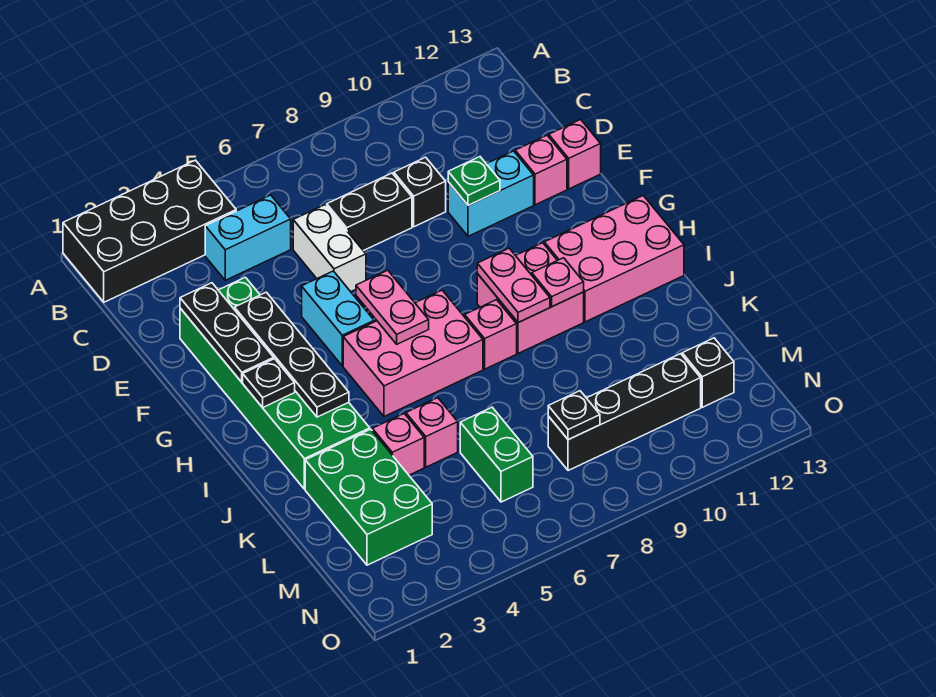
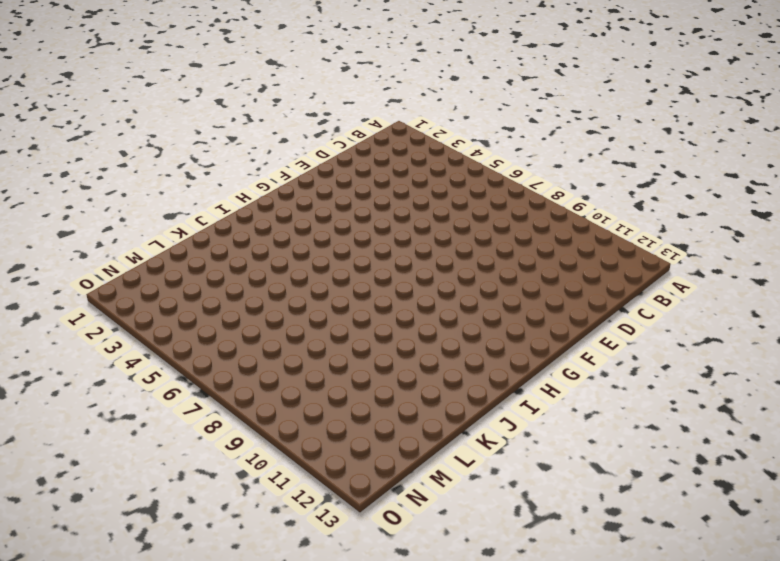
none -> black 2x4 brick [63,160,236,302]
none -> cyan 1x2 brick [205,195,291,280]
none -> white 1x2 brick [293,205,366,292]

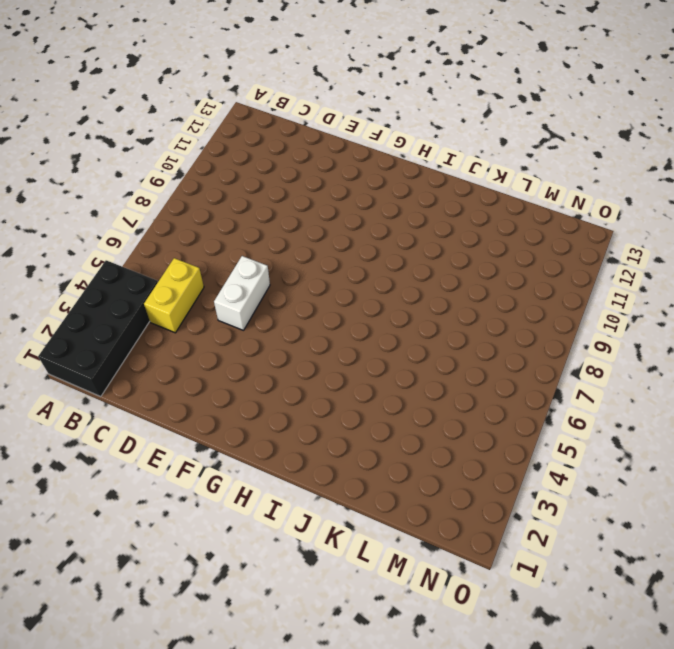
yellow 1x2 brick [144,258,204,333] -> cyan 1x2 brick [205,195,291,280]
white 1x2 brick [214,256,270,330] -> white 1x2 brick turned to [293,205,366,292]
none -> black 1x2 brick [327,173,412,251]
none -> black 1x1 brick [394,157,446,227]
none -> green 2x6 brick [180,277,370,489]

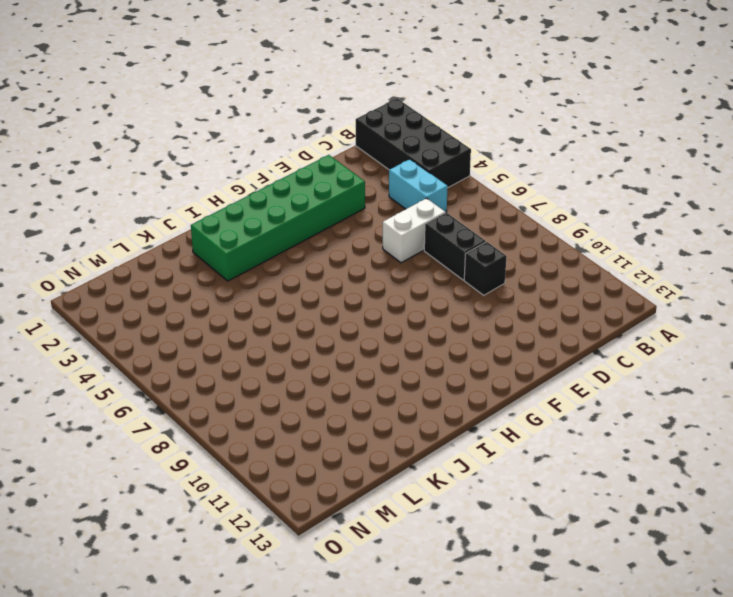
none -> cyan 1x2 brick [448,151,534,236]
none -> pink 1x1 brick [515,135,567,205]
none -> pink 1x1 brick [549,120,601,189]

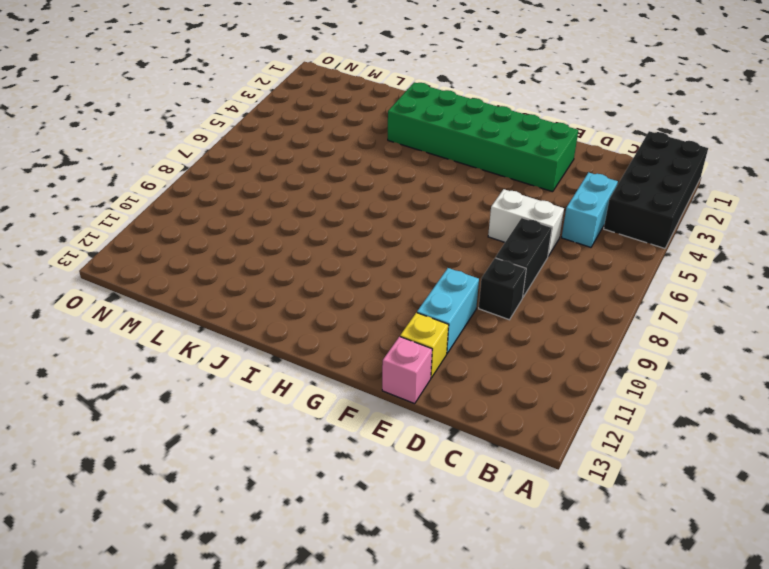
yellow 1x1 brick [400,313,449,378] -> pink 1x1 brick [515,135,567,205]
none -> cyan 1x2 brick [302,271,374,366]
none -> pink 2x3 brick [343,290,483,417]
none -> pink 2x2 brick [477,243,584,353]

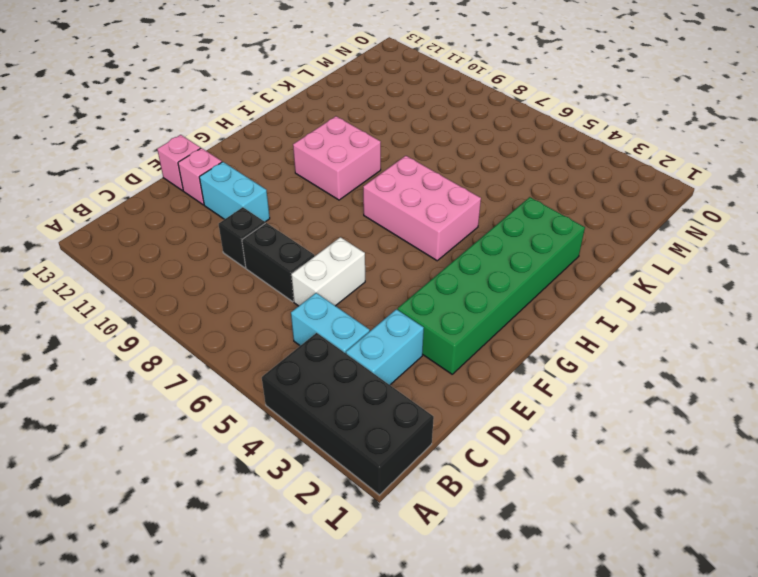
cyan 1x2 brick [346,309,424,385] -> cyan 1x2 brick moved to [302,271,374,366]
none -> pink 2x3 brick [544,196,684,322]
none -> pink 1x1 brick [465,300,517,369]
none -> green 2x3 brick [305,429,432,565]

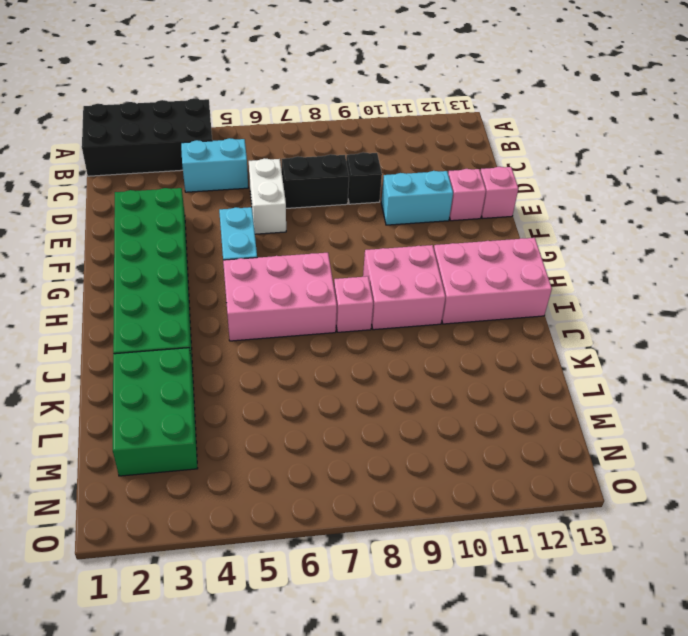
none -> pink 1x1 brick [372,414,424,475]
none -> pink 1x1 brick [406,398,458,467]
none -> green 1x2 brick [460,407,533,502]

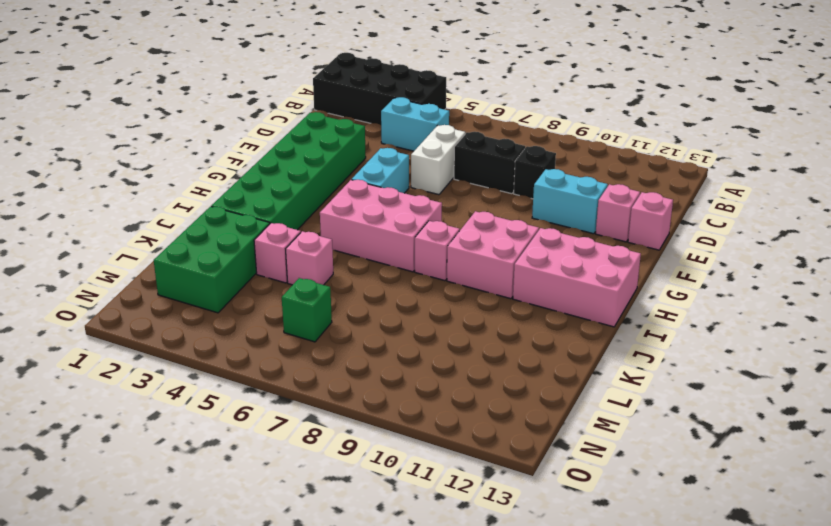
green 1x1 brick [282,278,332,342] -> green 1x2 brick [460,407,533,502]
none -> black 1x4 brick [548,354,701,471]
none -> black 1x1 brick [682,338,734,407]
none -> black 1x3 plate [180,283,274,382]

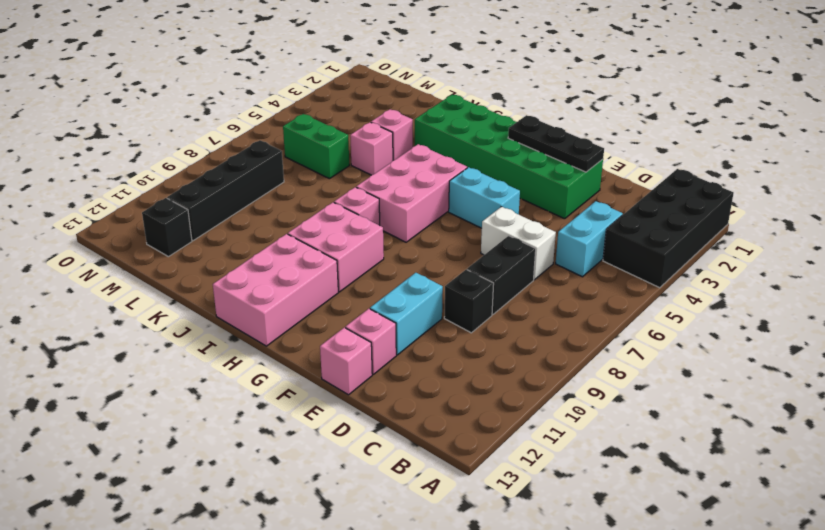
none -> green 2x3 brick [305,429,432,565]
none -> green 1x1 plate [448,157,500,205]
none -> black 1x4 plate [235,292,349,417]

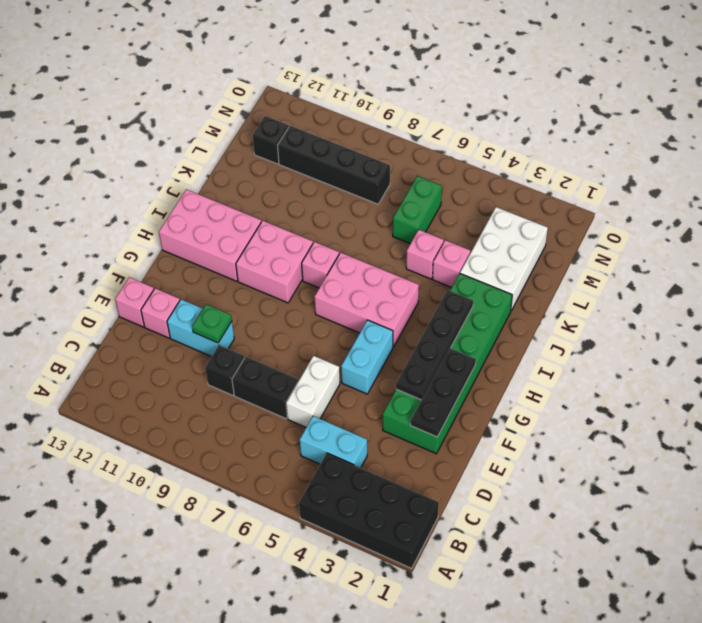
white 2x3 brick [460,207,548,311] -> green 2x3 brick [305,429,432,565]
none -> pink 1x2 plate [356,270,429,344]
none -> black 1x1 plate [243,359,295,408]
none -> pink 1x2 plate [477,248,550,323]

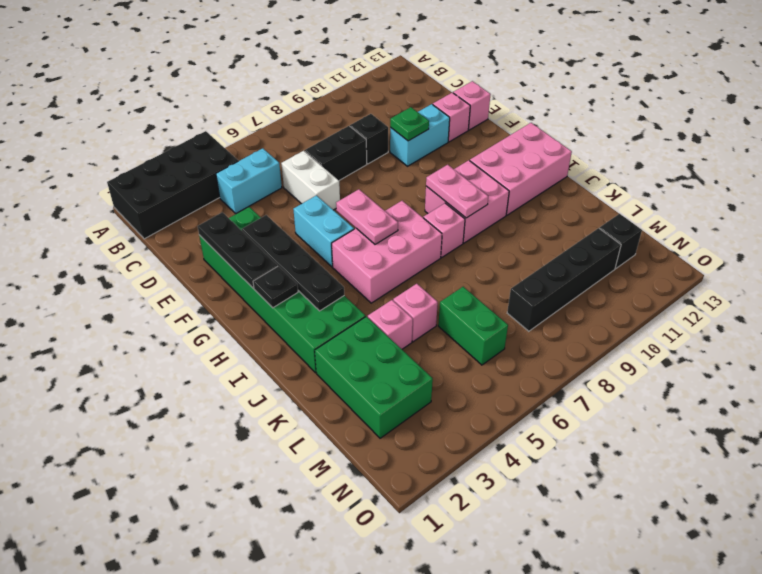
none -> pink 1x1 plate [532,258,584,307]
none -> black 1x1 plate [548,391,600,440]

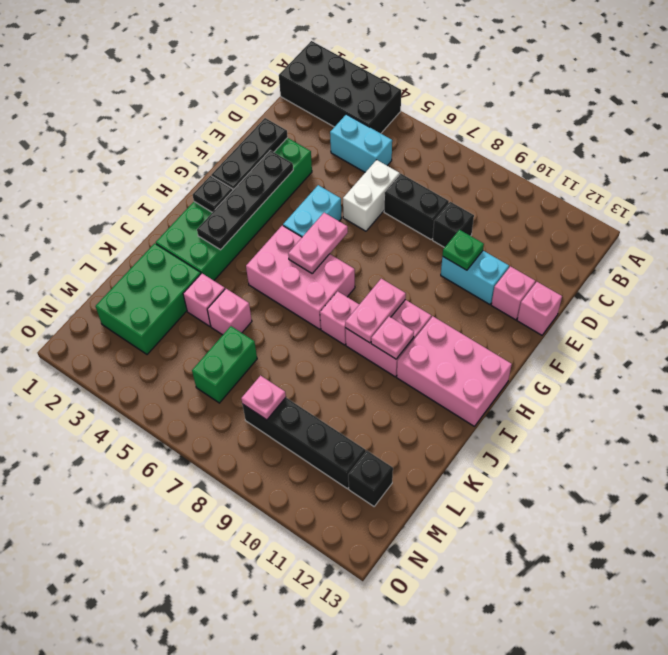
pink 1x1 plate [241,376,286,420] -> black 1x1 plate [548,391,600,440]

